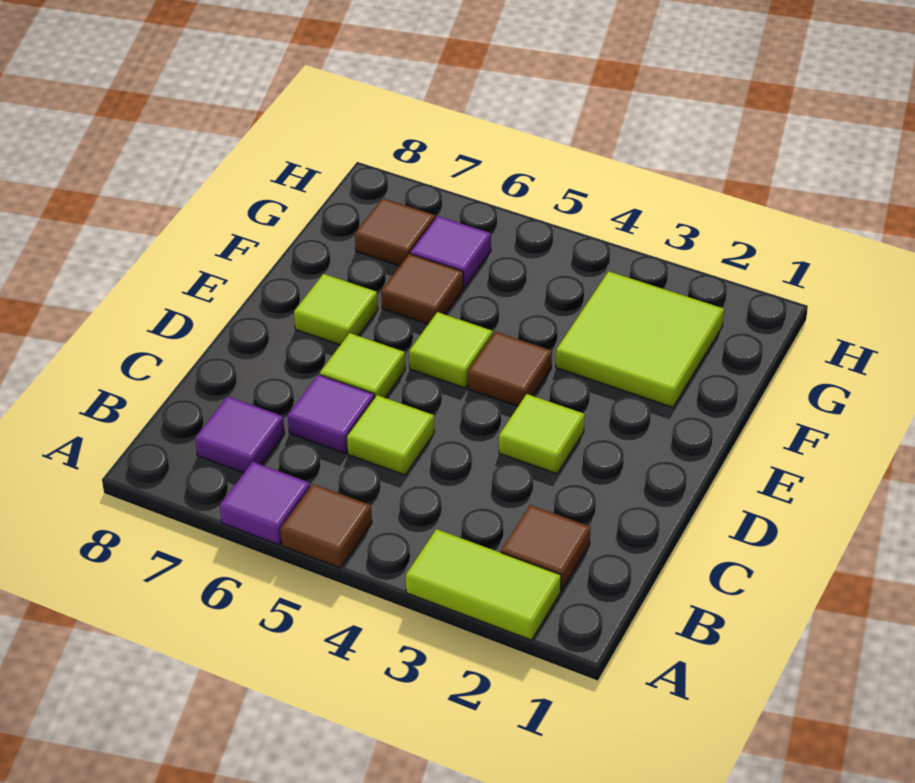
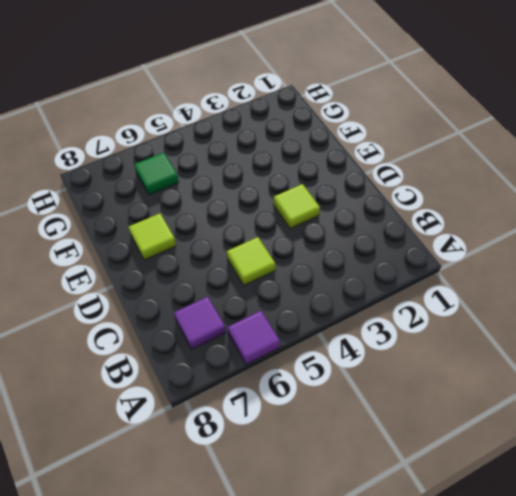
green 1x1 tile [134,153,179,195] -> purple 1x1 tile [411,216,491,288]
none -> lime 1x2 tile [406,529,561,640]
none -> brown 1x1 tile [281,484,372,568]
none -> brown 1x1 tile [501,505,591,590]

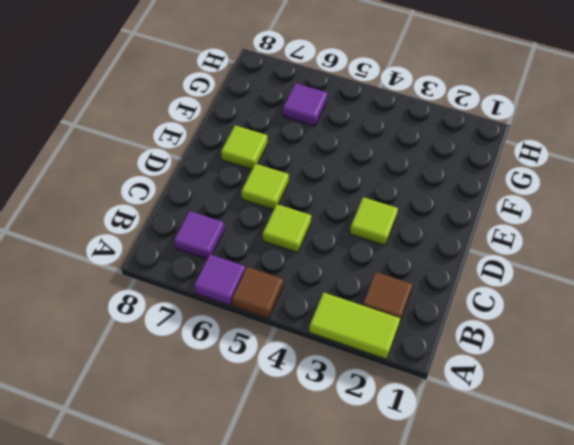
none -> purple 1x1 tile [288,375,374,453]
none -> brown 1x1 tile [468,332,552,406]
none -> lime 1x1 tile [409,312,493,388]

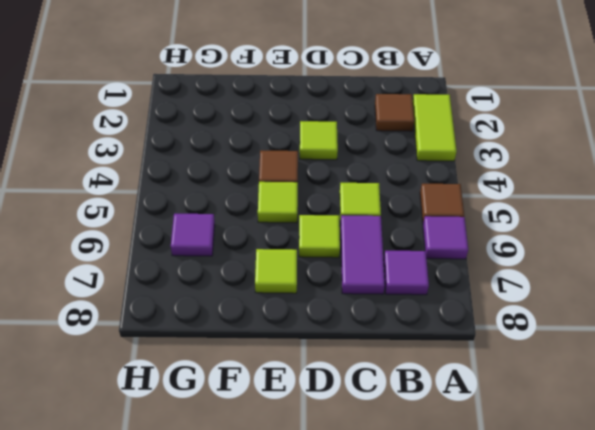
purple 1x2 tile [340,215,385,294] -> purple 1x1 tile [288,375,374,453]
none -> lime 2x2 tile [556,271,724,407]
none -> brown 1x1 tile [381,254,463,324]
none -> brown 1x1 tile [355,198,435,266]

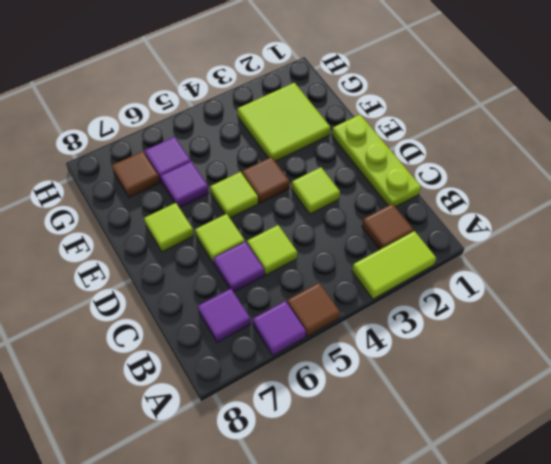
lime 1x3 plate [332,115,421,207] -> none
purple 1x1 tile [161,162,209,208] -> brown 1x1 tile [381,254,463,324]

